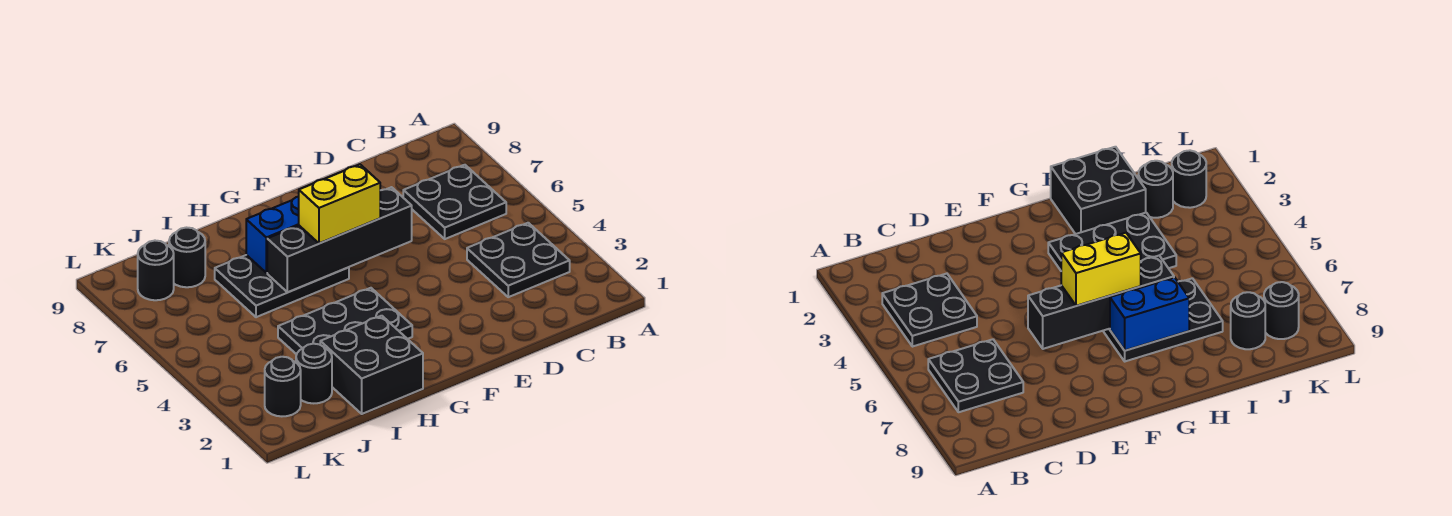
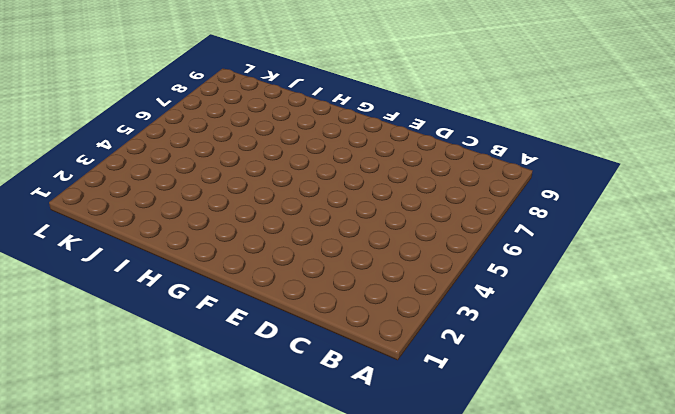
none -> black 2x2 plate [467,223,570,297]
none -> black 2x2 plate [403,165,506,239]
none -> black 2x3 plate [278,288,412,354]

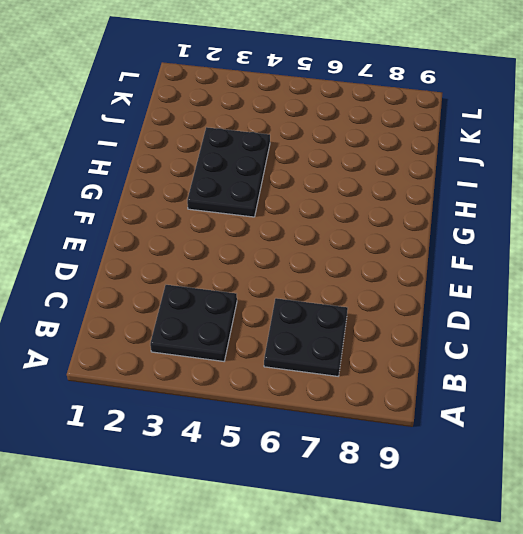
none -> black 2x3 plate [215,255,349,317]
none -> black 2x2 brick [320,316,423,414]
none -> black 1x1 round brick [296,344,332,403]

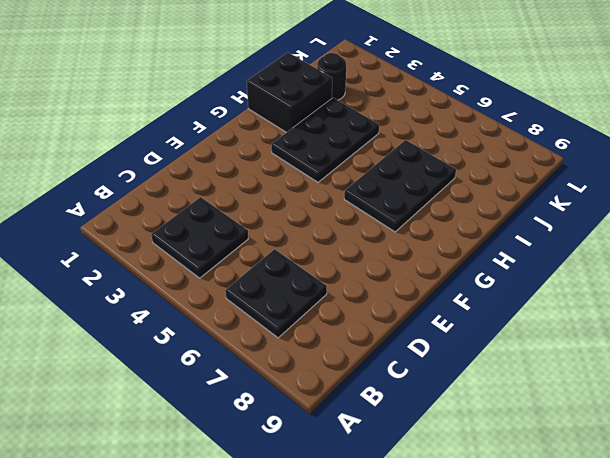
none -> black 1x1 round brick [169,228,205,287]
none -> black 1x1 round brick [265,357,301,416]
none -> black 1x1 round brick [138,241,174,300]

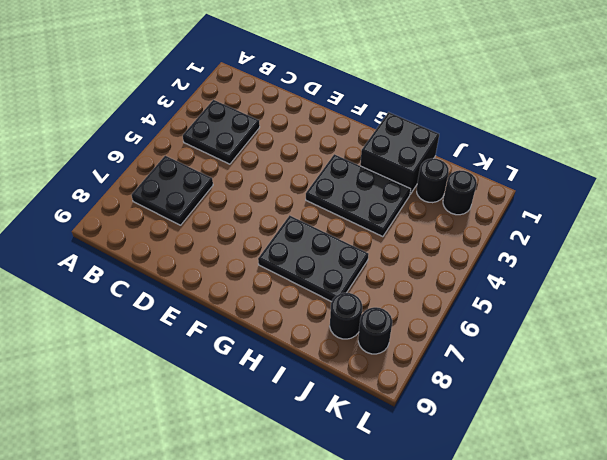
none -> black 1x4 brick [267,187,412,292]
none -> blue 1x2 brick [246,197,299,273]
none -> yellow 1x2 brick [299,165,380,243]

